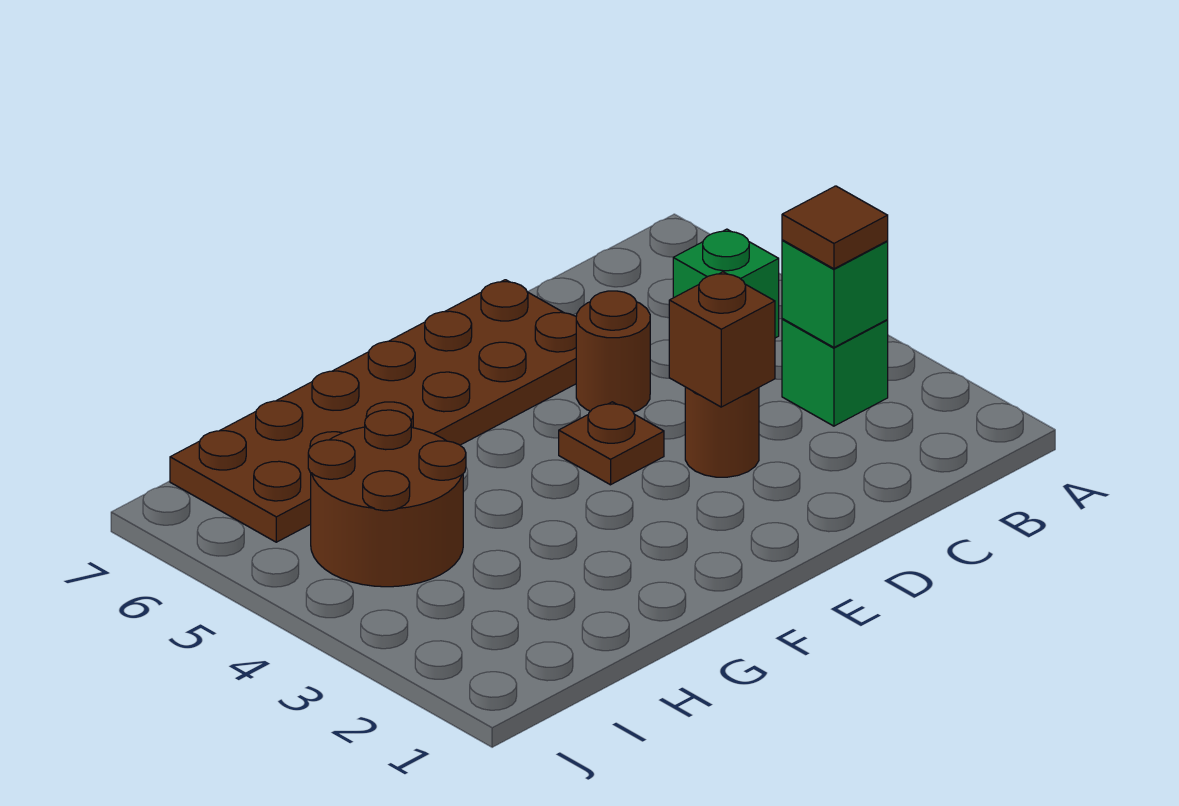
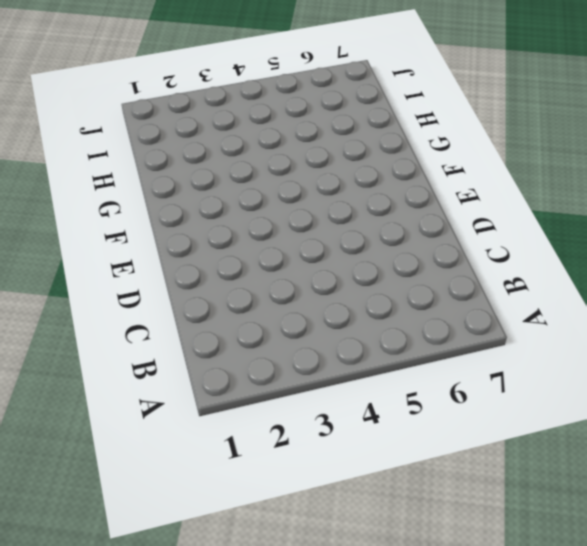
none -> green 1x1 brick [782,319,888,426]
none -> green 1x1 brick [673,229,779,338]

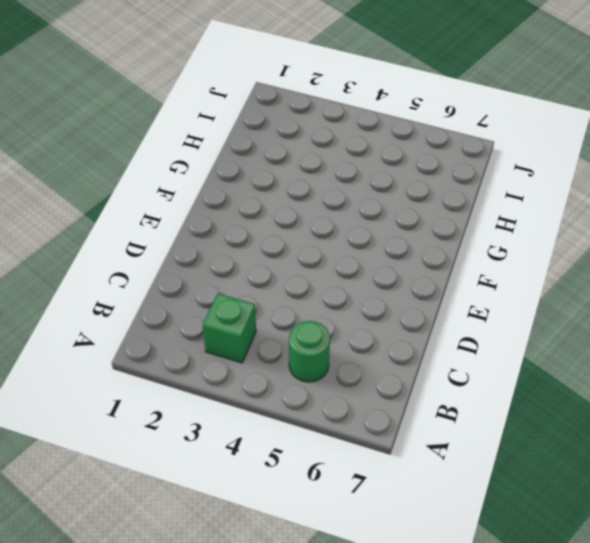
green 1x1 round brick [289,321,330,382] -> green 1x1 brick [673,229,779,338]
none -> brown 1x1 round brick [685,387,759,477]
none -> brown 1x1 round brick [576,291,650,412]

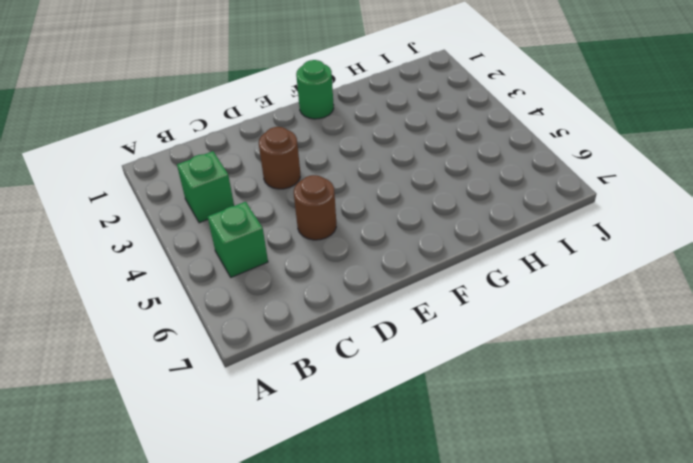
green 1x1 round brick [296,60,334,119] -> none
none -> brown 2x6 plate [170,280,576,542]
none -> brown 1x1 plate [559,402,664,485]

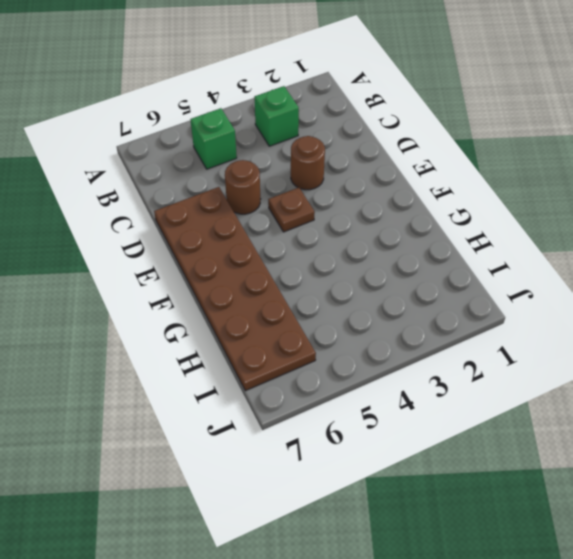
none -> brown 2x2 round brick [308,410,466,587]
none -> green 1x1 brick [782,240,888,347]

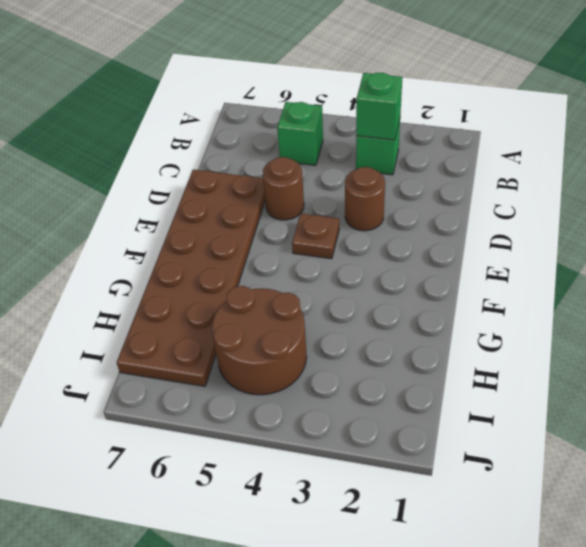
none -> brown 1x1 brick [669,272,775,407]
none -> brown 1x1 tile [782,186,888,269]

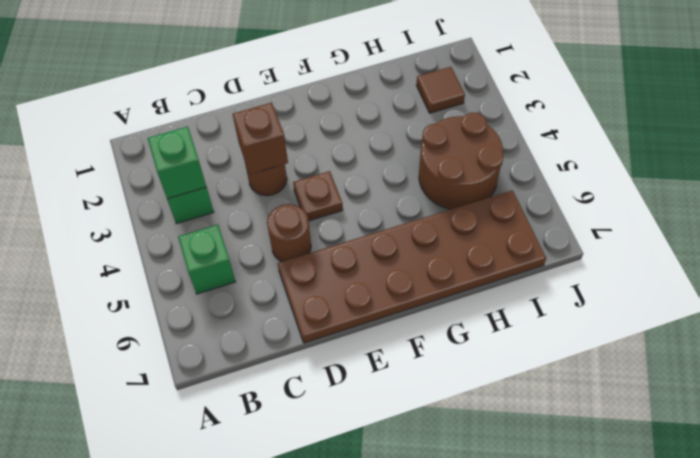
brown 1x1 tile [417,67,465,113] -> brown 1x1 tile moved to [782,186,888,269]

